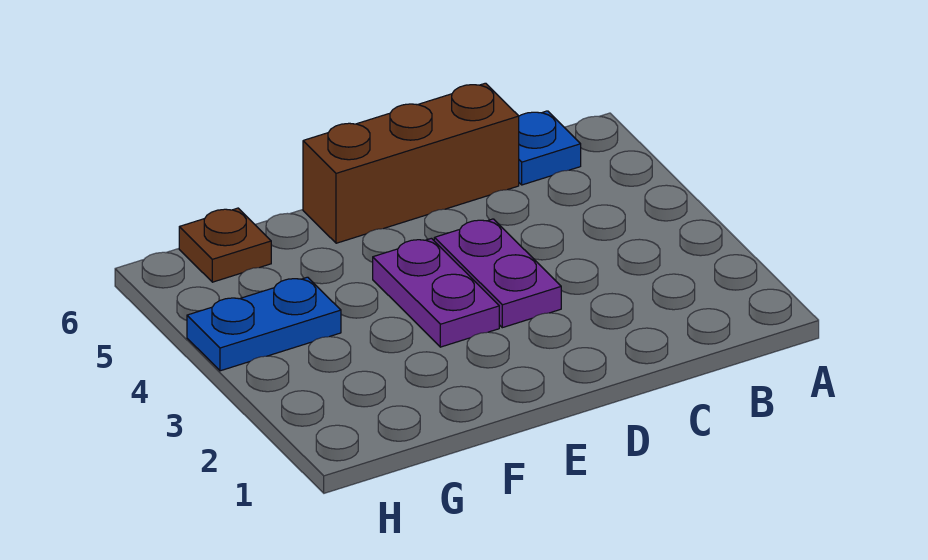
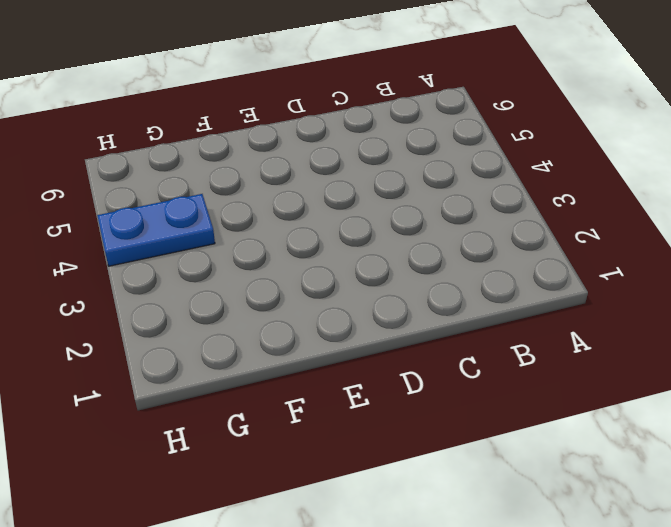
none -> blue 1x1 plate [519,111,581,185]
none -> brown 1x3 brick [303,83,519,243]

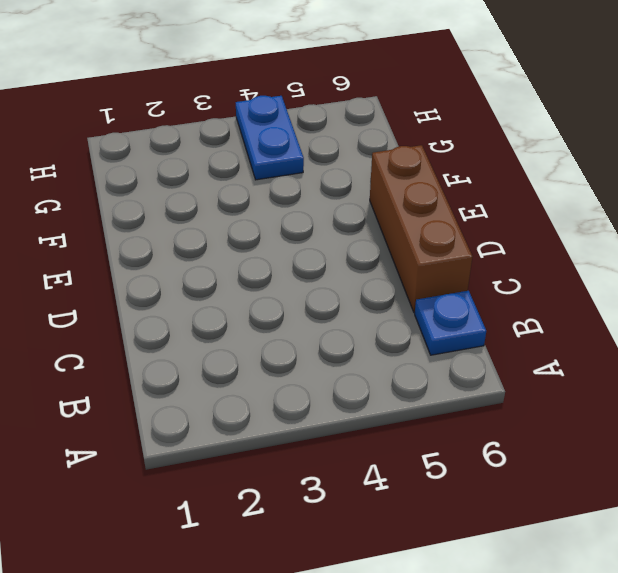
none -> purple 1x2 plate [434,219,561,328]
none -> purple 1x2 plate [373,238,499,347]

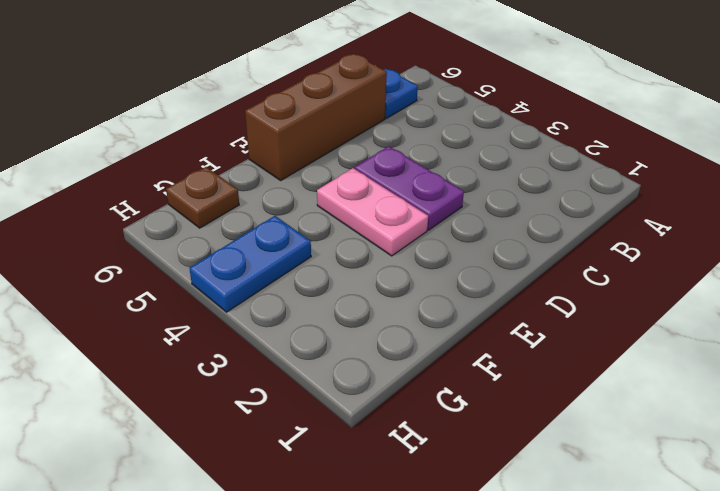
pink 1x2 plate [317,168,428,256] -> purple 1x2 plate [373,238,499,347]

